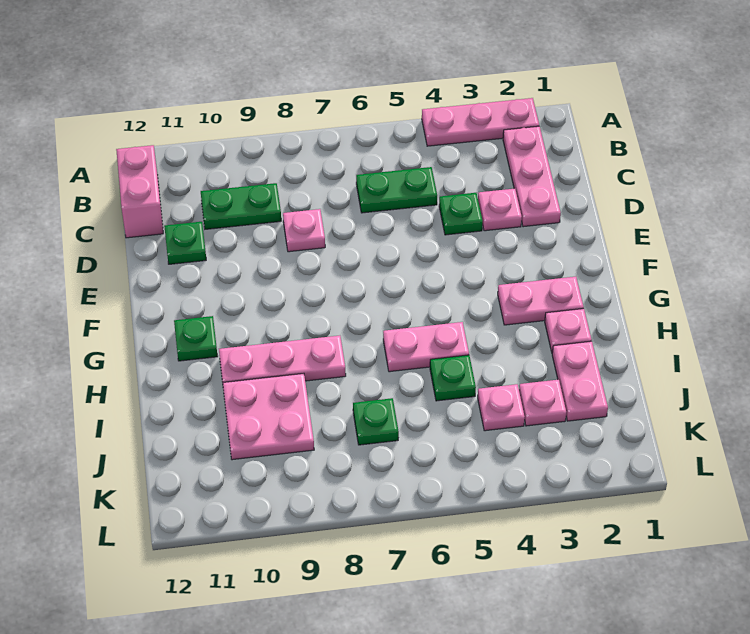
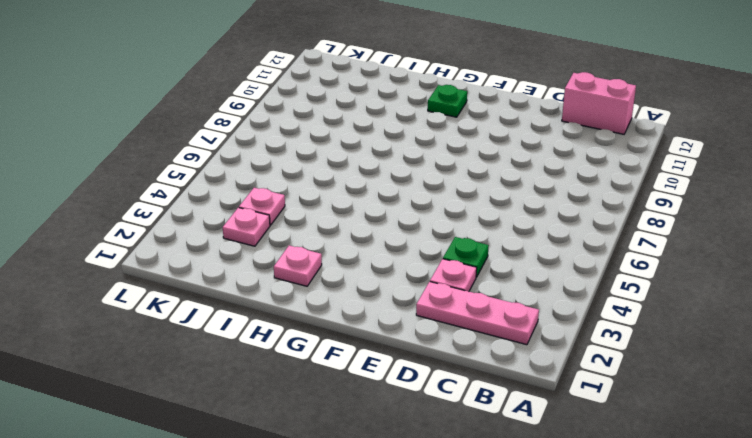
none -> pink 1x3 plate [422,98,539,146]
none -> green 1x2 plate [356,167,437,213]
none -> green 1x2 plate [201,183,281,229]

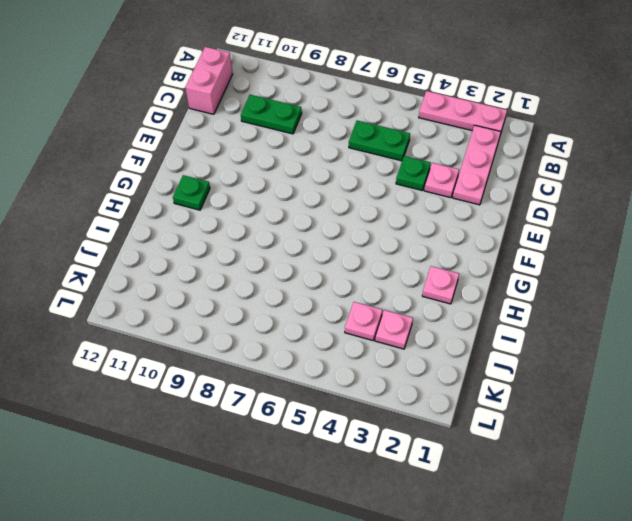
none -> pink 1x1 plate [283,209,325,252]
none -> green 1x1 plate [164,222,206,264]
none -> pink 1x2 plate [498,277,584,325]

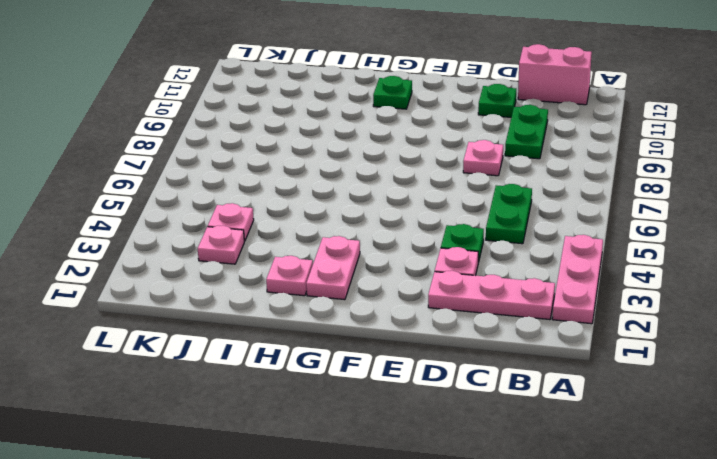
none -> pink 1x2 plate [383,322,469,372]
none -> pink 1x3 plate [219,336,346,382]
none -> pink 1x2 plate [552,341,608,421]

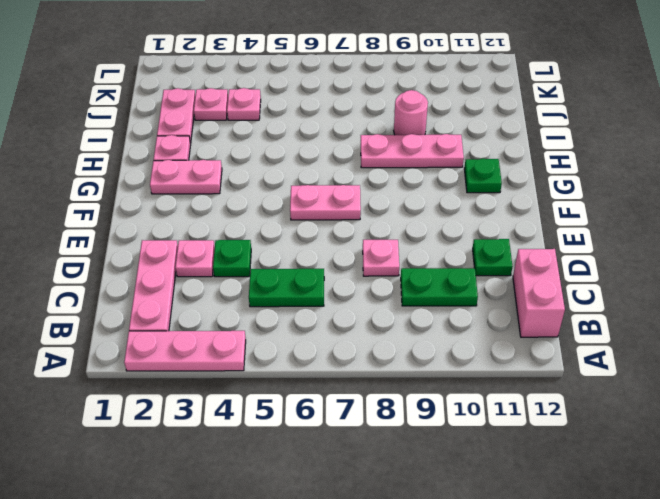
pink 1x2 plate [290,185,361,220] -> pink 1x2 plate moved to [383,322,469,372]
pink 1x1 round brick [394,90,428,135] -> pink 2x2 plate [223,374,314,460]
none -> green 1x1 plate [430,355,476,401]
none -> green 1x1 plate [353,398,399,445]

